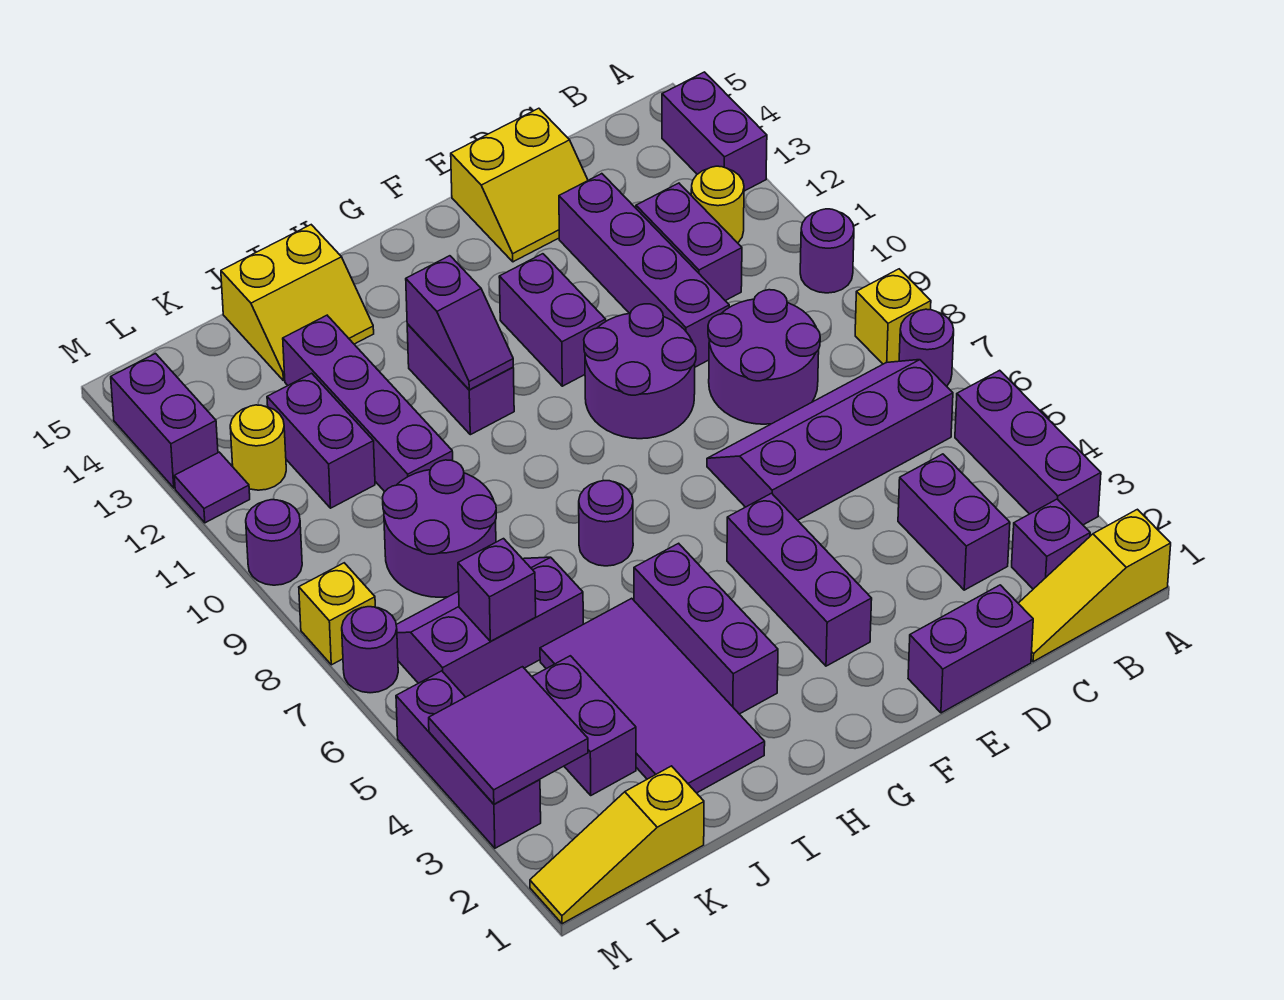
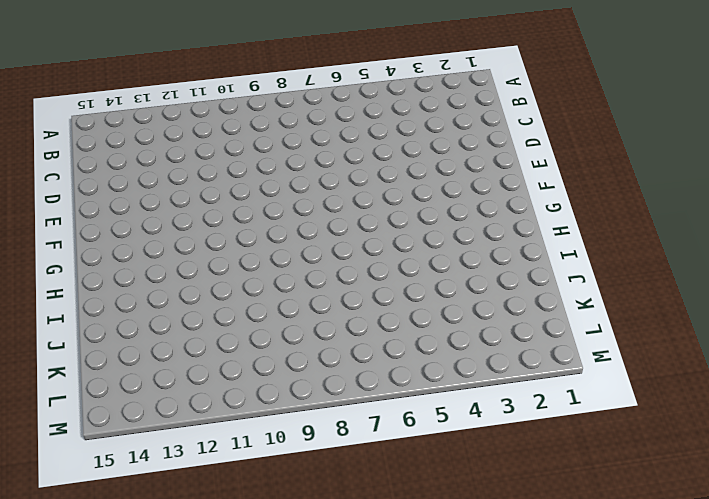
none -> yellow 1x3 slope [1018,509,1171,662]
none -> purple 1x3 brick [955,370,1101,525]
none -> purple 1x1 round brick [899,309,954,386]
none -> yellow 1x1 brick [855,269,931,364]

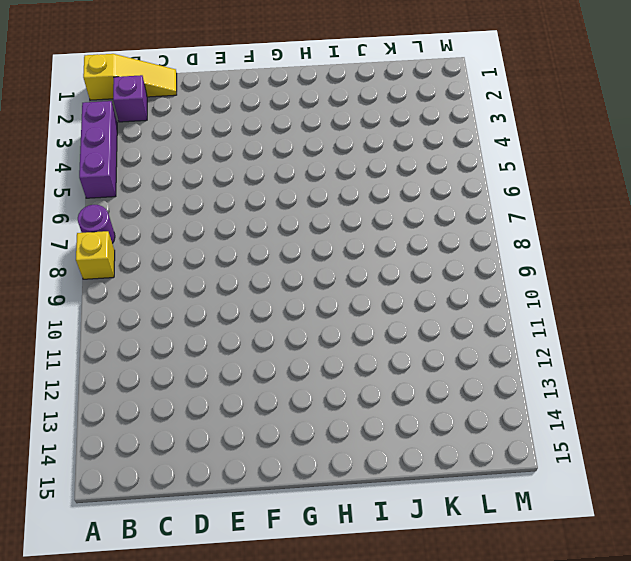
none -> purple 1x1 round brick [800,209,854,293]
none -> purple 1x2 brick [662,72,767,191]
none -> purple 2x4 slope [707,360,953,520]
none -> yellow 1x1 round brick [691,166,744,243]

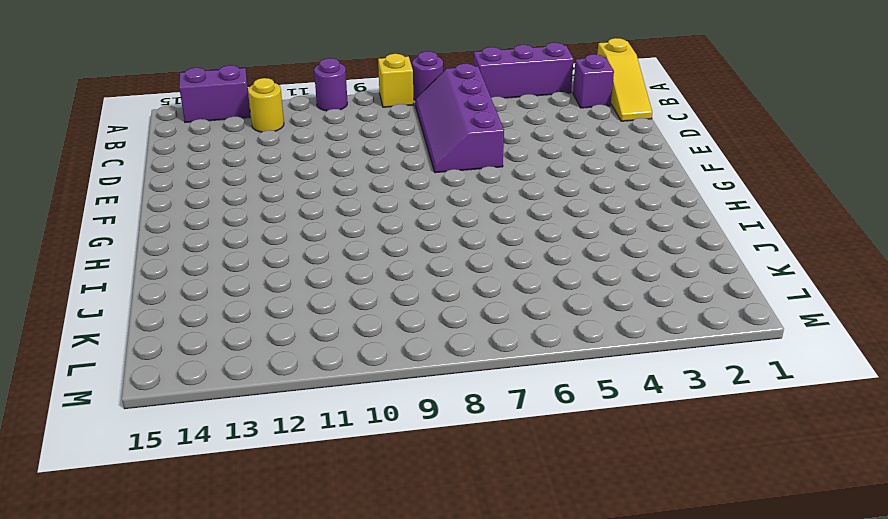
none -> purple 1x2 brick [898,454,1010,590]
none -> purple 2x2 round brick [708,290,820,424]
none -> purple 1x2 brick [636,183,742,301]
none -> purple 1x2 brick [908,585,1033,713]

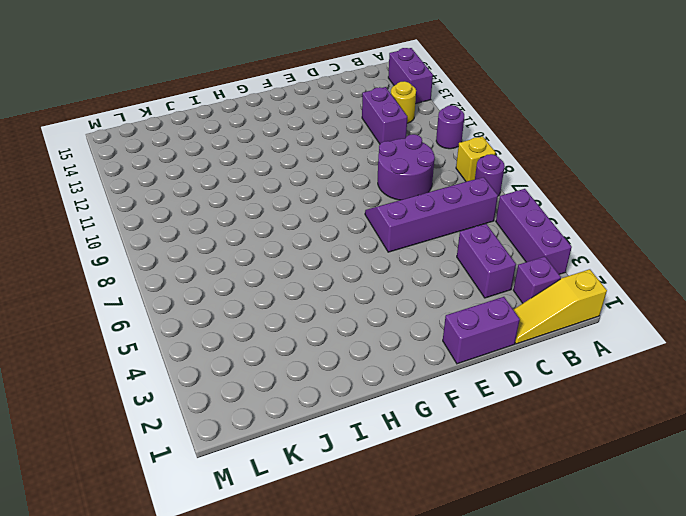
none -> purple 1x4 brick [559,174,729,367]
none -> yellow 2x2 slope [451,108,588,262]
none -> purple 2x2 round brick [584,304,696,439]
none -> purple 1x3 brick [727,493,872,666]

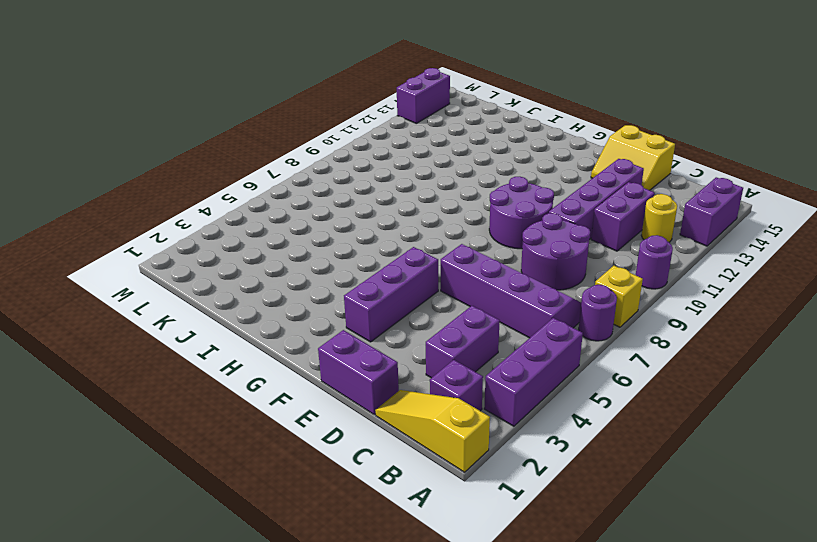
none -> purple 1x2 brick [499,254,606,386]
none -> purple 1x3 brick [634,543,778,714]
none -> purple 1x1 round brick [579,481,633,566]
none -> purple 1x2 brick [407,324,514,435]

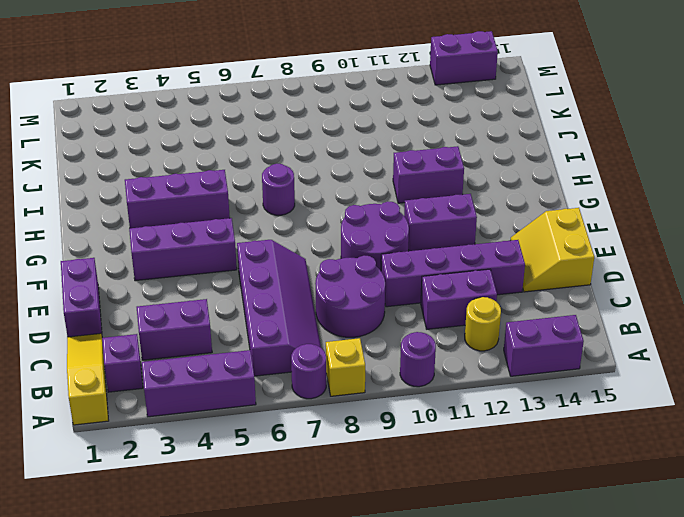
none -> purple 2x4 tile [540,598,765,793]
none -> yellow 2x2 slope [221,225,374,381]
none -> purple 2x3 slope [396,557,583,697]
none -> purple 2x2 round brick [383,460,496,597]

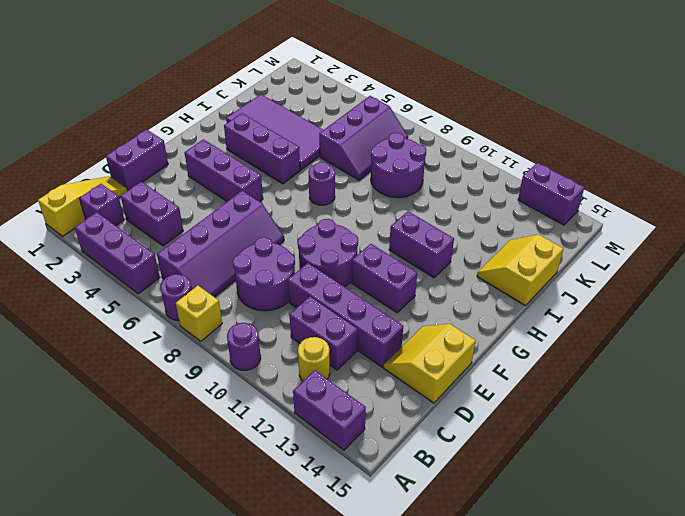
none -> purple 1x4 brick [283,315,453,492]
none -> yellow 1x3 slope [530,766,704,924]
none -> purple 1x2 brick [532,656,636,795]
none -> purple 1x2 brick [267,373,375,508]

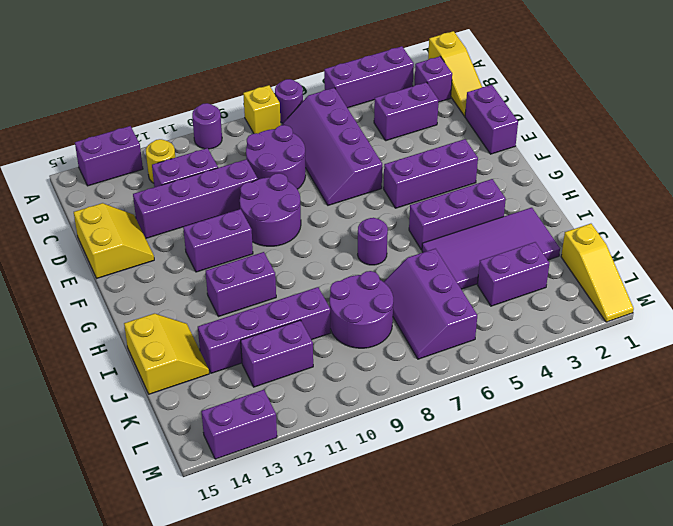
none -> yellow 1x1 round brick [230,405,286,490]
none -> purple 1x3 brick [396,671,541,848]
none -> purple 1x1 round brick [342,607,398,693]
none -> yellow 1x1 brick [299,563,375,665]

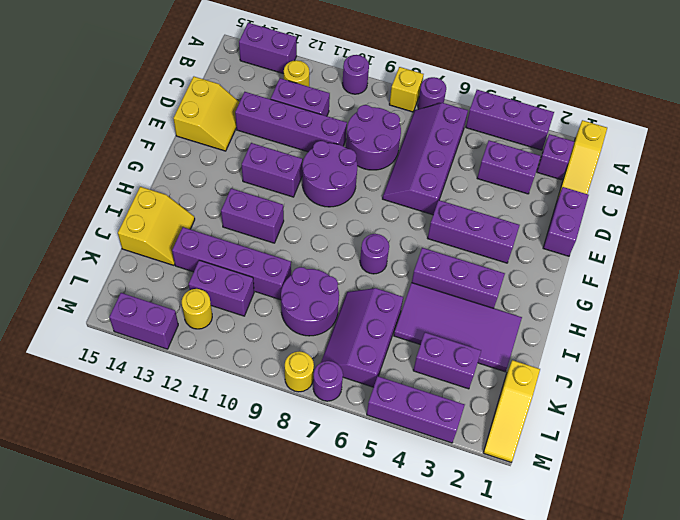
yellow 1x1 round brick [285,351,314,392] -> yellow 1x1 brick [299,563,375,665]
none -> purple 1x1 round brick [246,500,302,585]
none -> purple 1x1 tile [174,452,250,523]
none -> purple 1x2 slope [406,256,513,390]
none -> purple 1x1 brick [458,539,536,641]

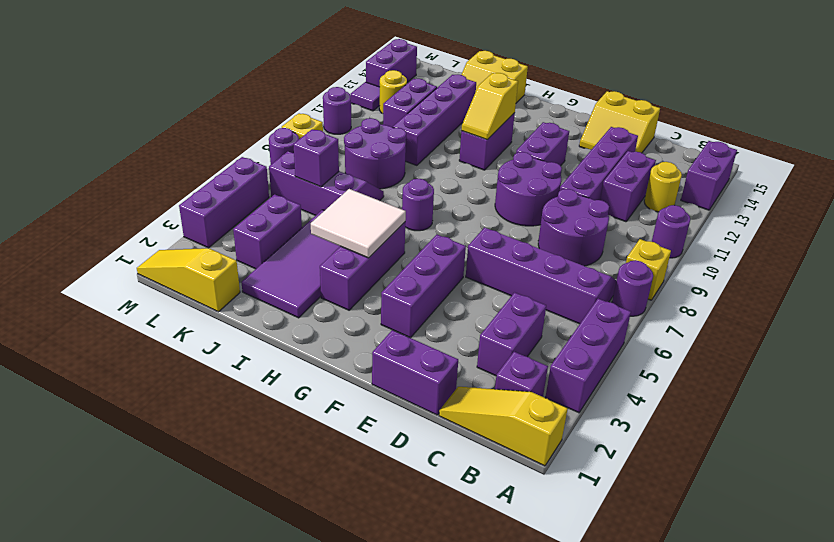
white 2x2 tile [311,189,406,258] -> none
yellow 1x2 slope [462,73,518,140] -> purple 1x2 slope [406,256,513,390]
none -> purple 2x2 tile [429,667,588,804]

